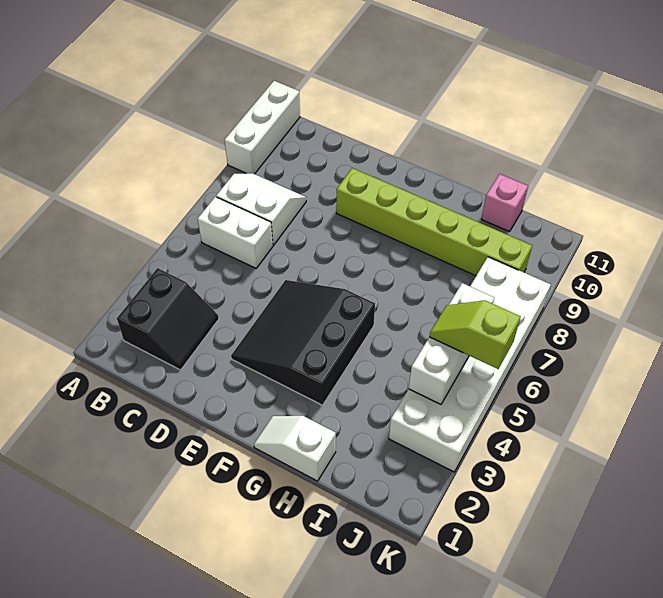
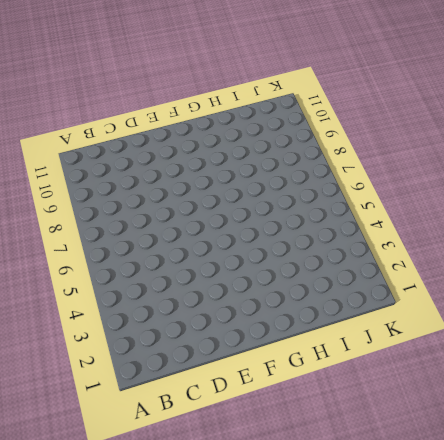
none -> white 1x3 brick [225,81,300,174]
none -> black 2x2 slope [117,268,219,370]

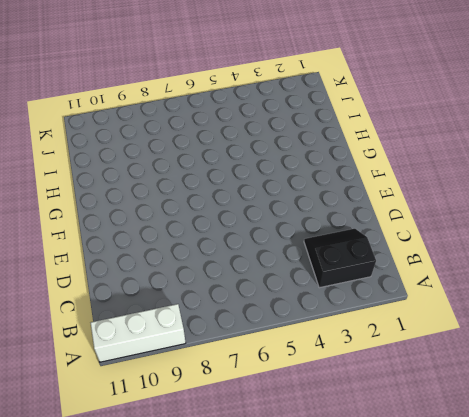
none -> white 1x2 brick [198,197,273,268]
none -> white 2x2 slope [216,173,306,245]

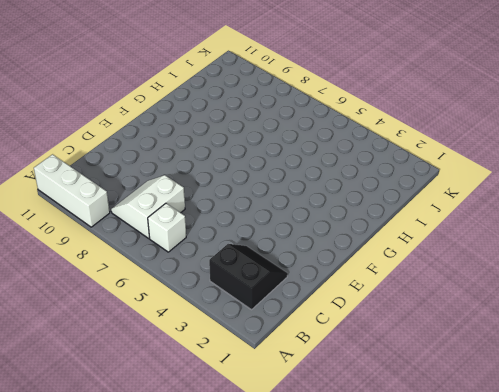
white 1x1 brick [148,203,186,252] -> white 1x2 brick [198,197,273,268]
none -> black 3x3 slope [231,280,375,405]
none -> lime 1x6 brick [336,168,532,276]

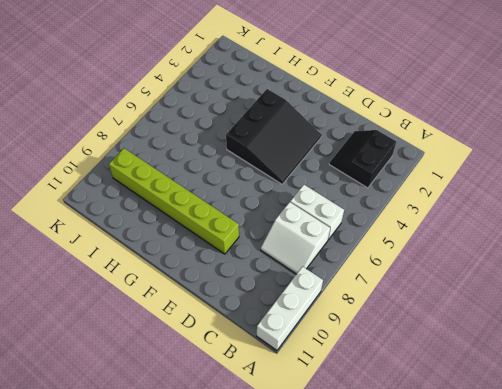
none -> white 1x2 slope [254,416,336,481]
none -> pink 1x1 brick [482,174,528,232]

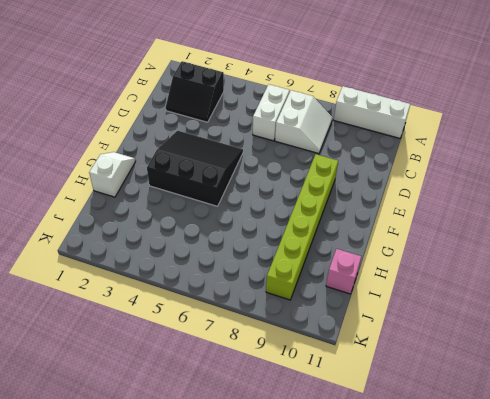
none -> white 2x6 brick [389,257,551,472]
none -> white 1x3 brick [409,283,494,404]

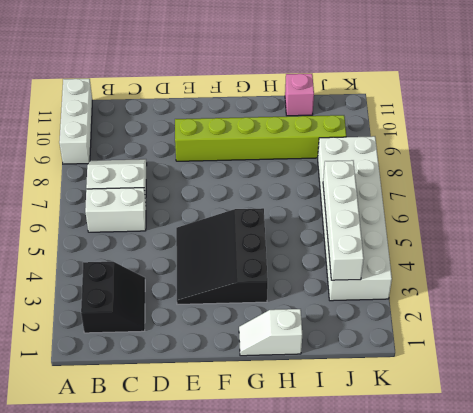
white 1x4 brick [323,160,364,280] -> white 1x3 brick [409,283,494,404]
none -> lime 1x2 slope [429,300,521,369]

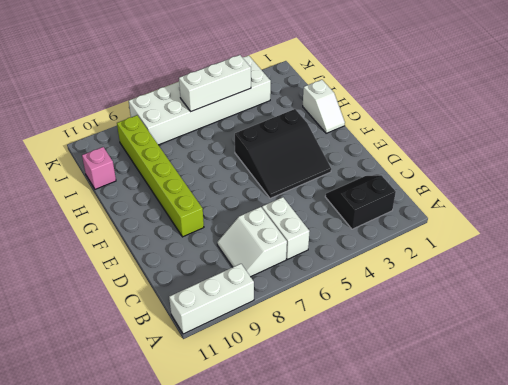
none -> lime 1x2 slope [429,300,521,369]

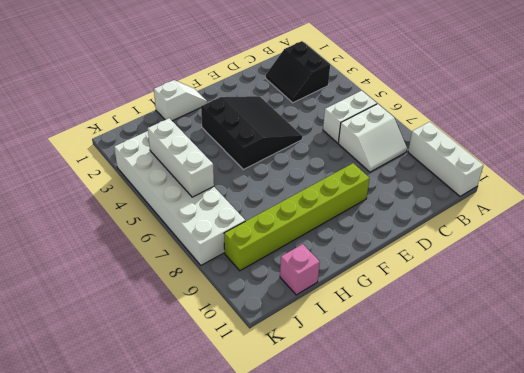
none -> lime 1x2 slope [429,300,521,369]

